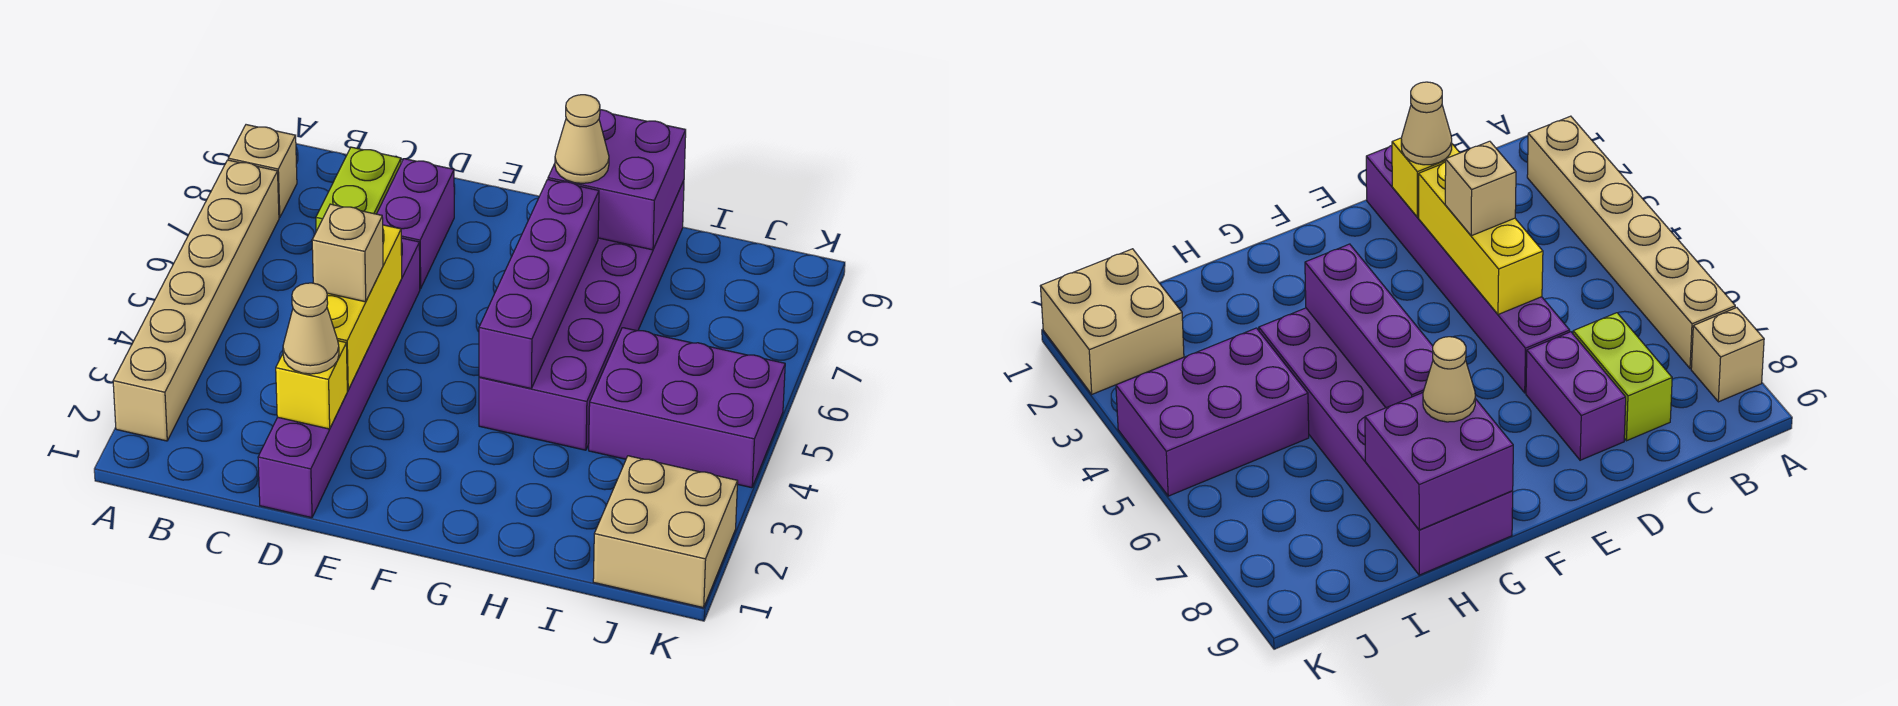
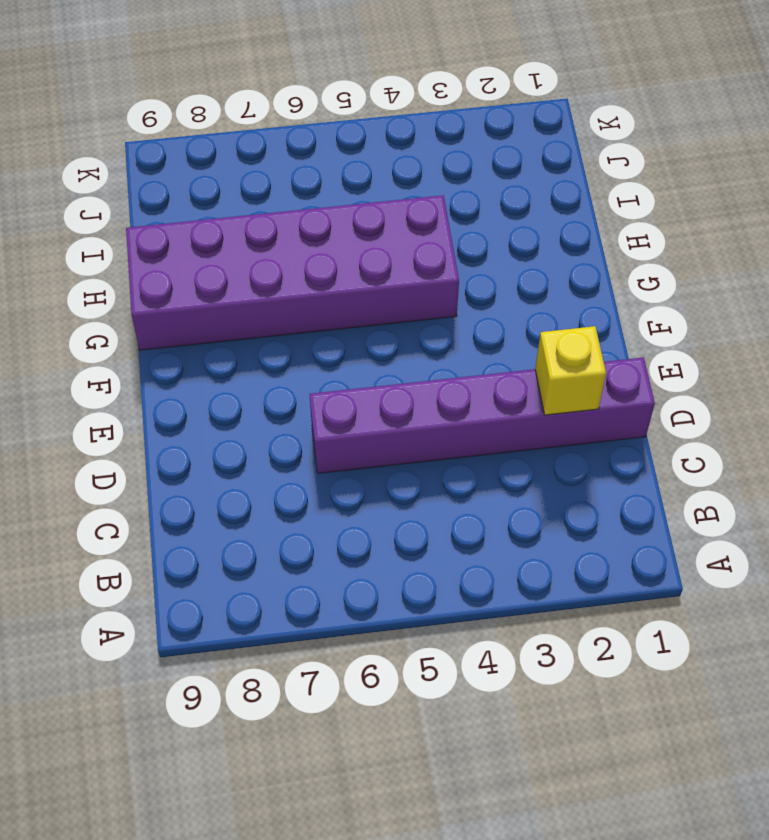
none -> tan 1x6 brick [113,160,279,441]
none -> tan 1x1 brick [228,125,297,218]
none -> lime 1x2 brick [316,147,401,231]

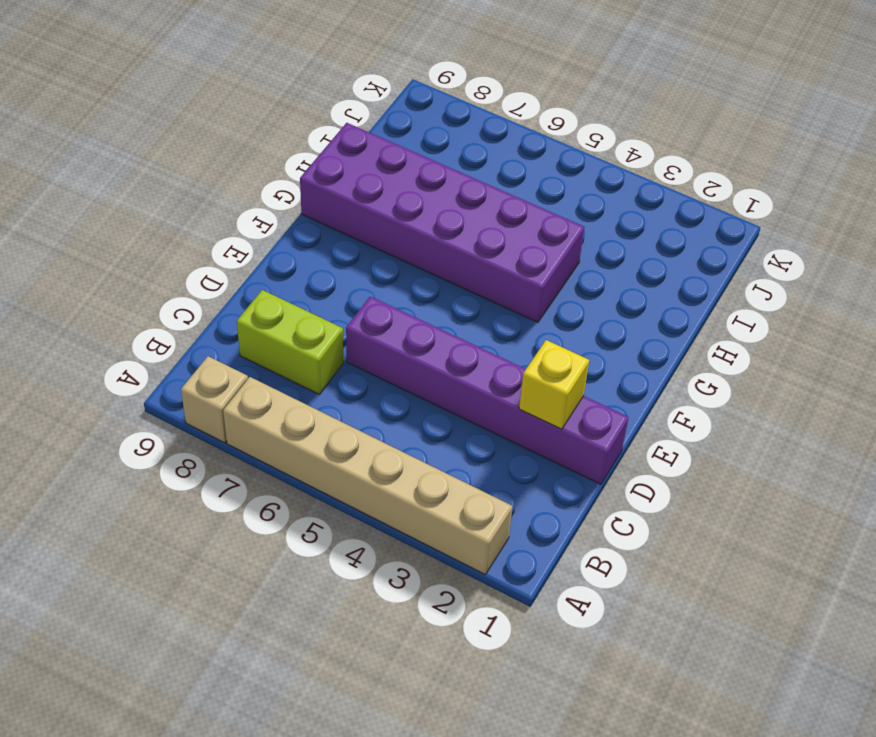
none -> purple 1x2 brick [377,159,454,289]
none -> purple 2x3 brick [589,328,785,488]
none -> tan 2x2 brick [593,456,738,608]

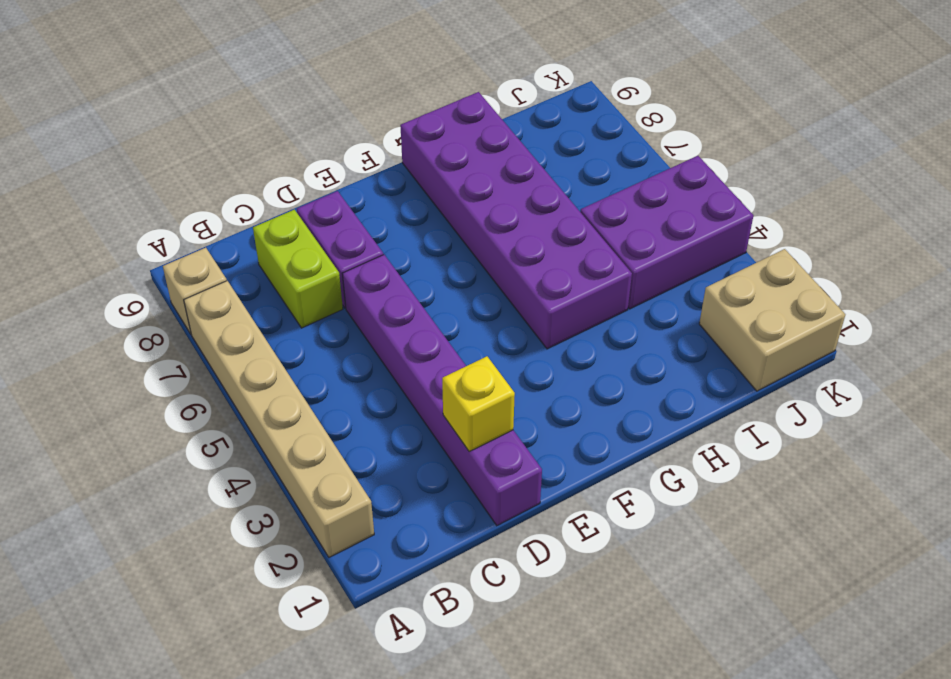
none -> yellow 1x3 brick [327,225,402,390]
none -> purple 1x4 brick [479,179,599,388]
none -> purple 2x2 brick [548,110,686,250]

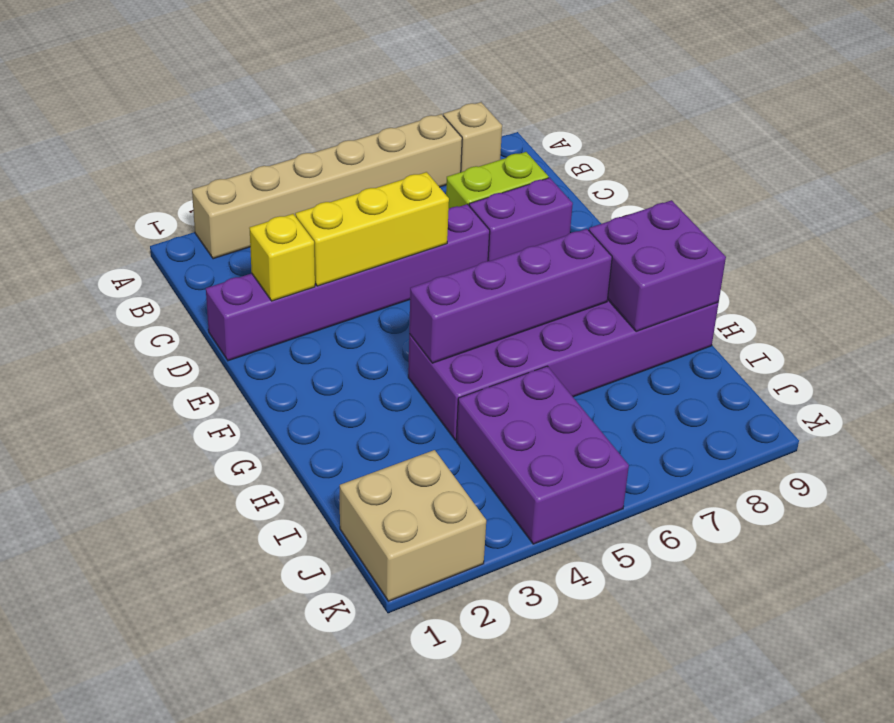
none -> tan 1x1 cone [283,283,339,374]
none -> tan 1x1 brick [312,204,383,302]
none -> tan 1x1 cone [555,95,609,183]

